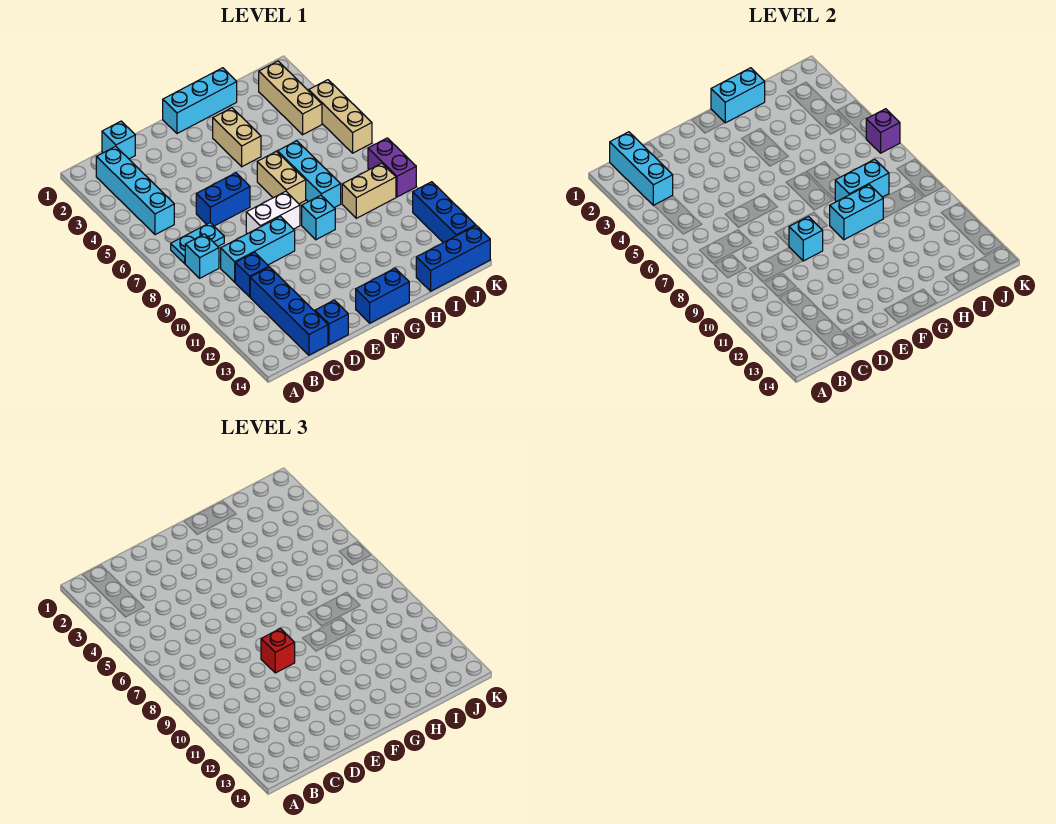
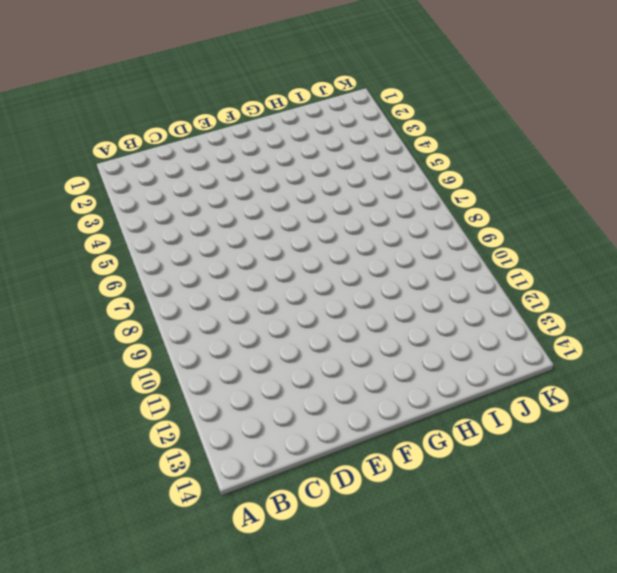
none -> cyan 1x4 brick [96,146,174,235]
none -> cyan 1x2 plate [171,223,224,264]
none -> cyan 1x1 brick [185,234,219,278]

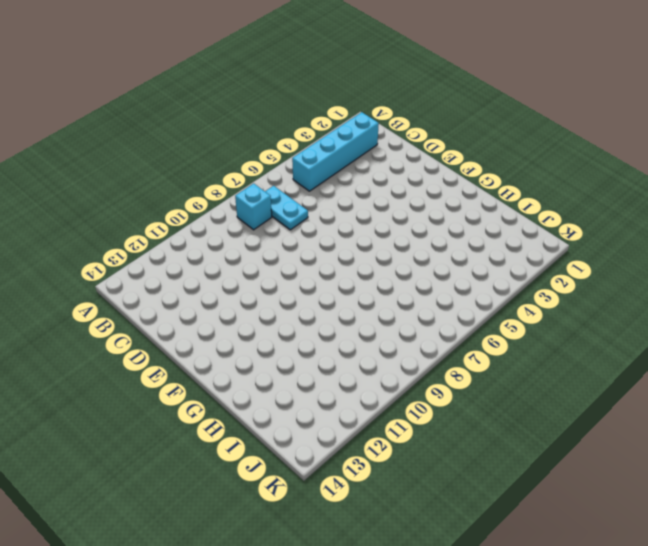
none -> cyan 1x1 brick [102,121,135,159]
none -> cyan 1x3 brick [221,217,295,282]
none -> blue 1x1 brick [235,252,269,297]

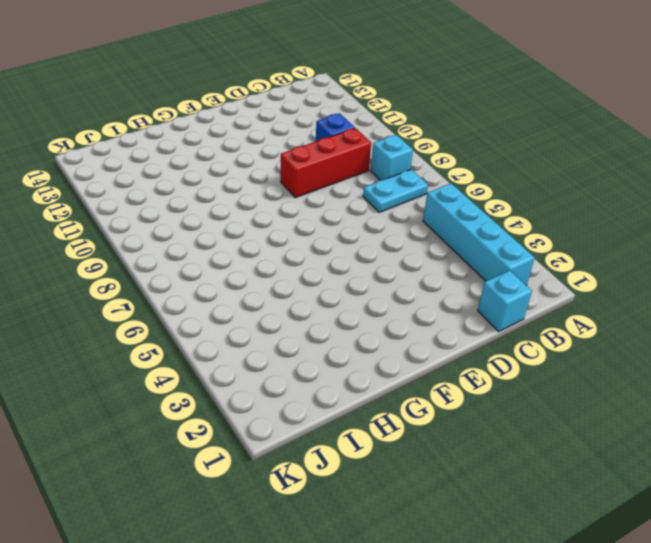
red 1x3 brick [281,128,371,198] -> cyan 1x3 brick [221,217,295,282]
none -> blue 1x4 brick [250,267,328,355]
none -> blue 1x2 brick [196,173,250,226]
none -> blue 1x1 brick [315,300,348,345]

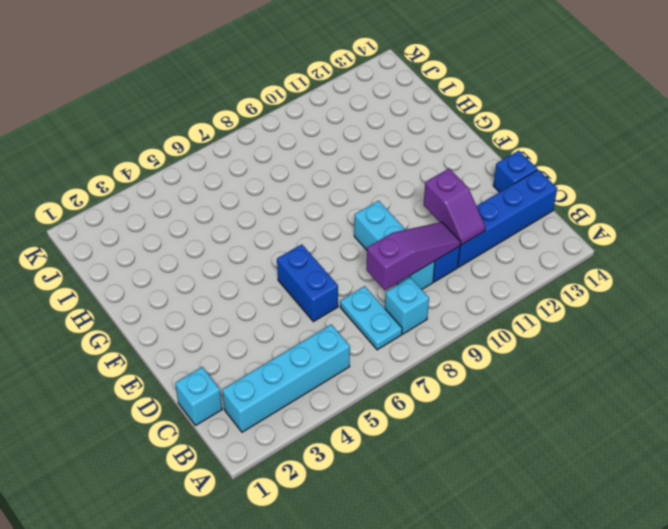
purple 1x3 slope [367,222,461,290] -> none
purple 1x2 slope [424,169,486,245] -> none
none -> white 1x2 brick [246,191,300,234]
none -> cyan 1x3 brick [163,68,237,134]
none -> blue 1x2 brick [356,268,409,323]

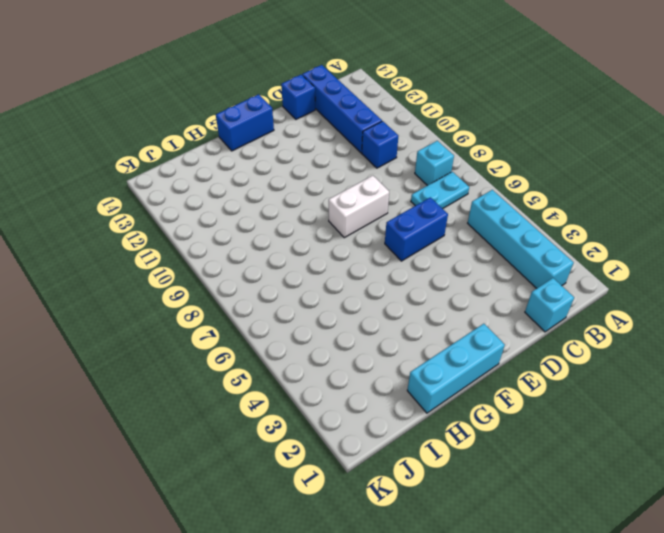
none -> cyan 1x3 brick [221,217,295,282]
none -> tan 1x2 brick [213,108,261,167]
none -> tan 1x2 brick [257,152,306,204]

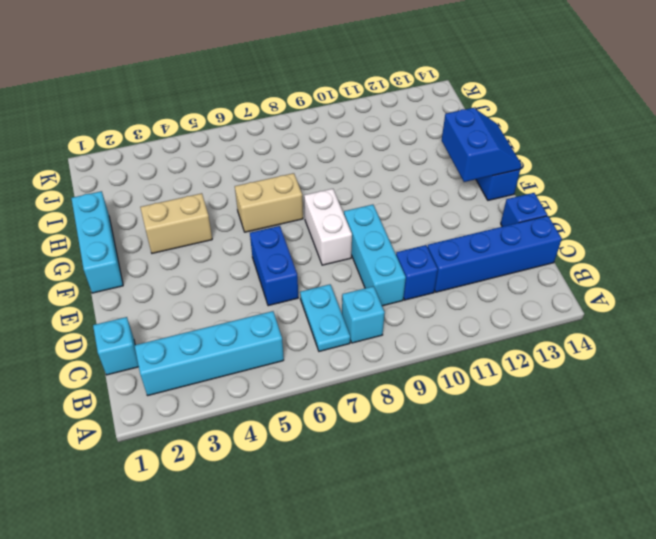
blue 2x2 slope [442,108,522,182] -> none
none -> cyan 1x1 brick [302,195,335,240]
none -> cyan 1x3 brick [278,141,341,208]
none -> tan 1x2 brick [342,163,396,218]

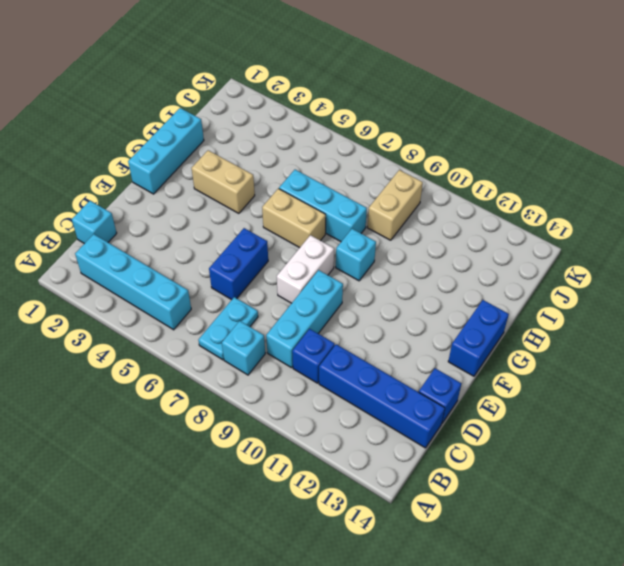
none -> blue 1x3 brick [416,226,490,291]
none -> tan 1x3 brick [259,61,322,135]
none -> tan 1x3 brick [309,80,372,153]

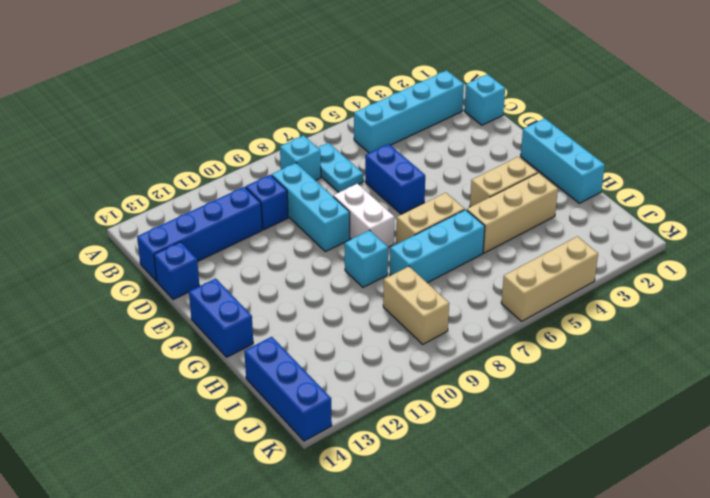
tan 1x3 brick [467,173,558,253] -> tan 1x3 brick moved to [259,61,322,135]
none -> purple 1x2 brick [368,138,416,197]
none -> blue 1x3 brick [413,182,476,243]
none -> cyan 1x3 brick [610,132,673,205]

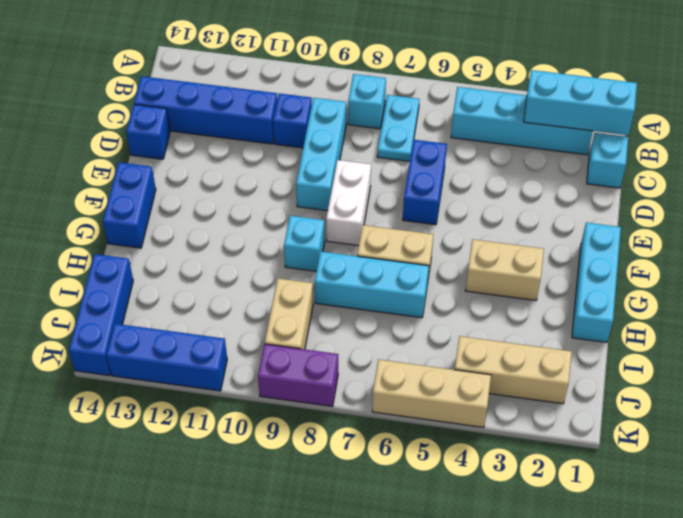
none -> cyan 1x1 brick [789,217,823,261]
none -> cyan 1x2 brick [711,68,765,123]
none -> cyan 1x2 brick [830,185,883,240]

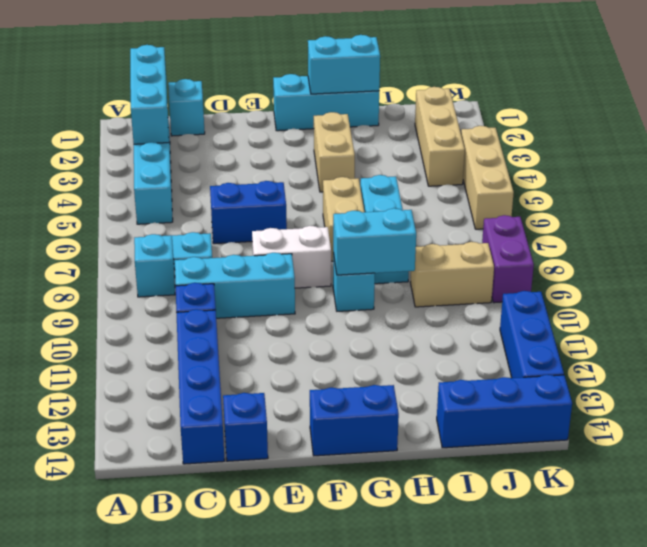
none -> cyan 1x1 brick [789,217,823,261]
none -> cyan 1x2 brick [835,159,889,202]
none -> purple 1x1 brick [866,109,900,153]

